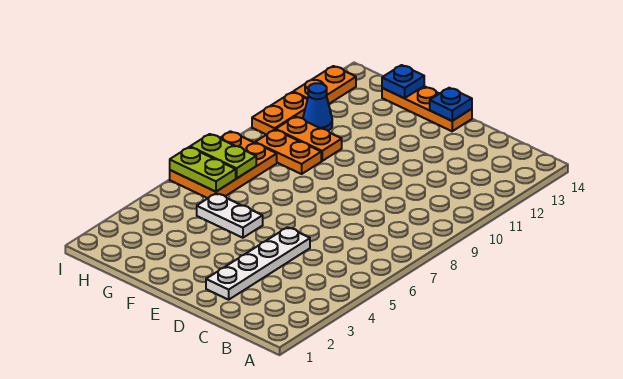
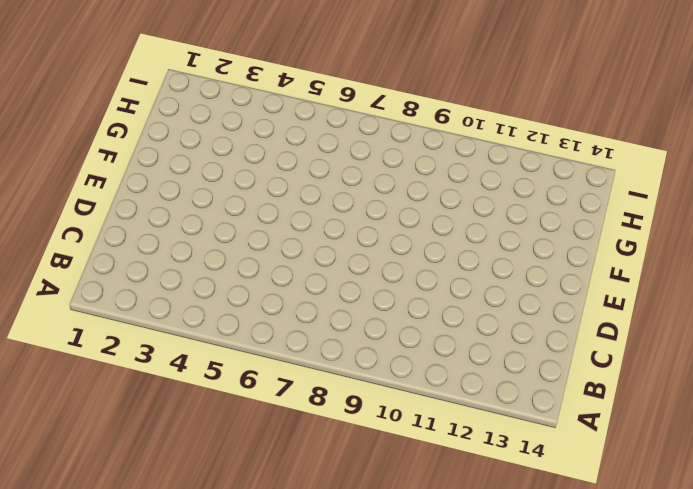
none -> white 1x4 plate [206,227,310,300]
none -> orange 1x3 plate [382,86,472,131]
none -> white 1x2 plate [197,193,263,238]

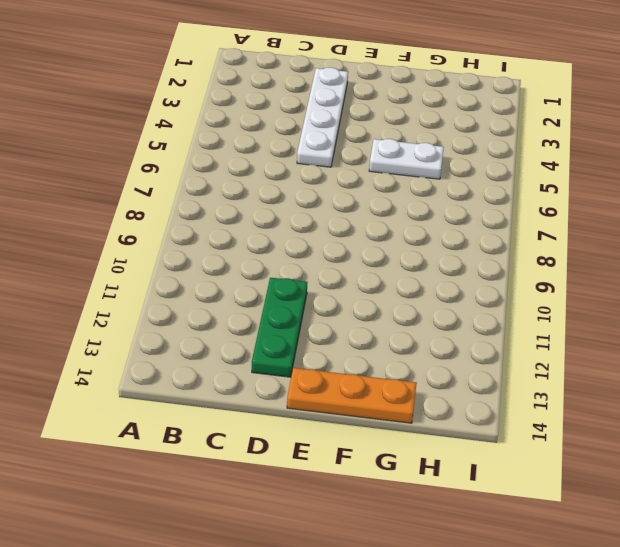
green 1x3 plate [252,278,307,377] -> none
none -> orange 1x2 plate [255,130,321,174]
none -> orange 1x2 plate [276,117,342,161]
none -> orange 2x3 plate [170,131,277,198]

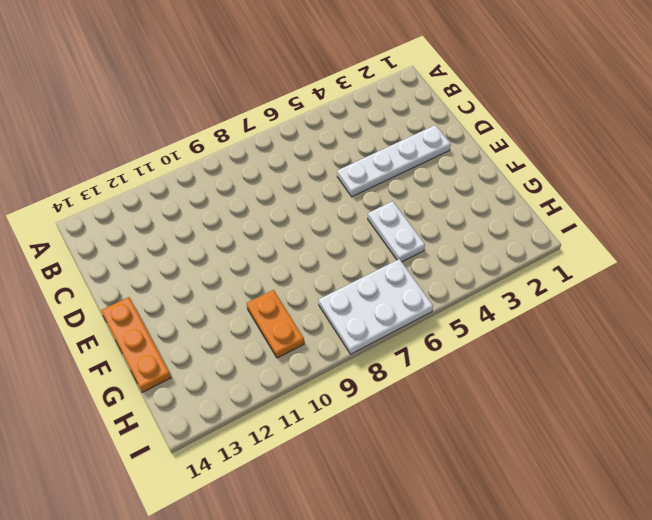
white 2x3 plate [319,259,433,354] -> orange 2x3 plate [170,131,277,198]
none -> orange 1x2 plate [255,130,321,174]
none -> blue 1x1 cone [303,83,332,131]
none -> orange 1x2 plate [252,92,308,135]

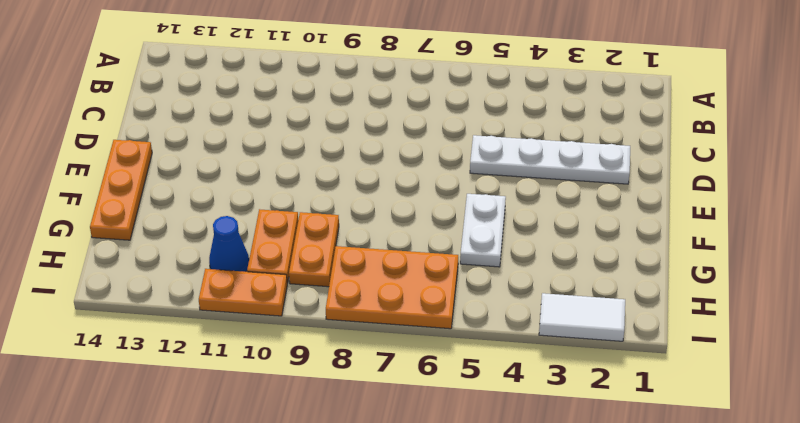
white 1x2 tile [539,293,625,341] -> none
none -> orange 1x2 plate [293,66,356,104]
none -> blue 1x1 plate [430,88,472,121]
none -> blue 1x1 plate [382,65,424,98]

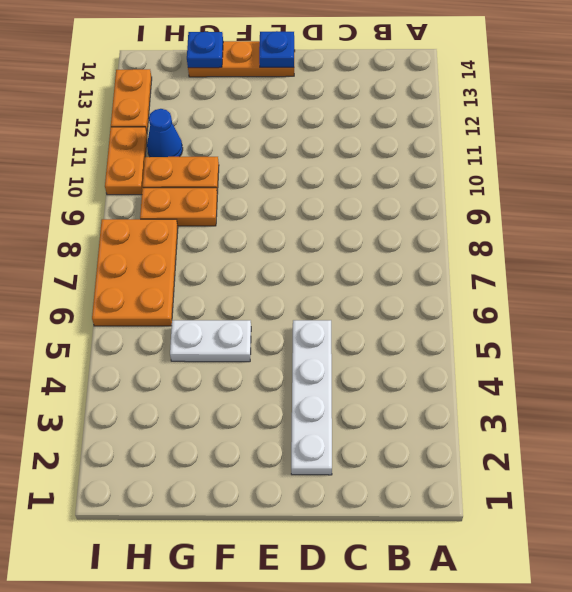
none -> lime 1x2 plate [170,147,236,192]
none -> lime 1x2 plate [190,134,256,178]

